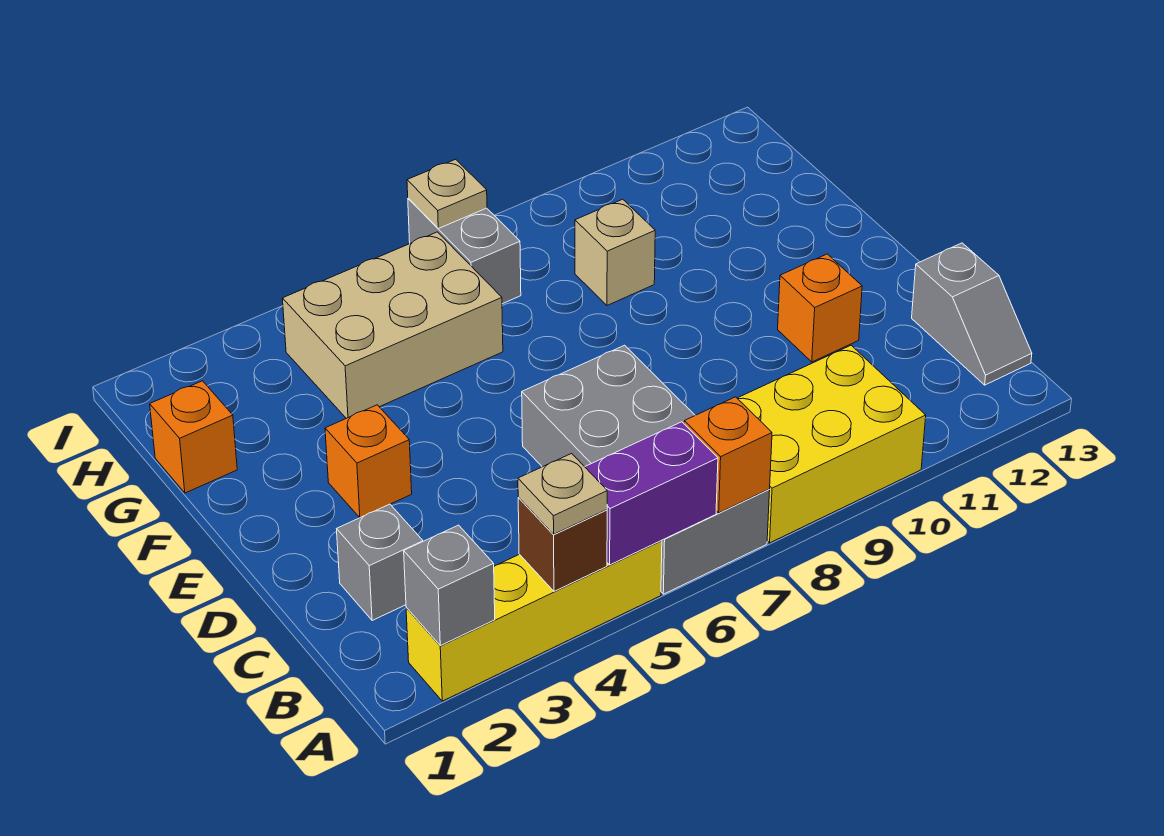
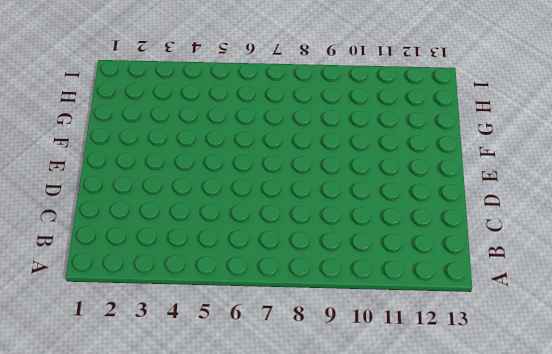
none -> yellow 1x4 brick [406,540,662,701]
none -> grey 2x4 brick [522,345,770,594]
none -> yellow 2x3 brick [737,345,926,543]

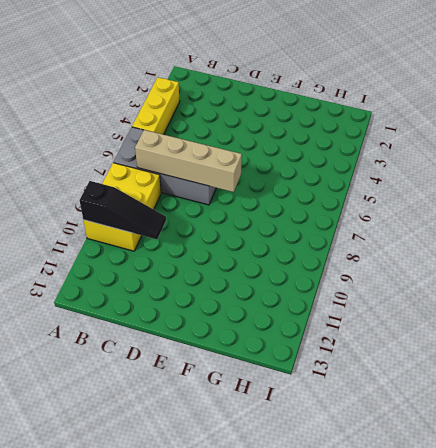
yellow 1x3 brick [132,77,180,135] -> yellow 1x4 brick [406,540,662,701]
black 1x3 slope [79,181,166,239] -> none
tan 1x4 brick [135,130,242,192] -> none
none -> grey 1x2 slope [912,243,1032,385]
none -> grey 1x1 brick [337,504,423,621]
none -> orange 1x1 brick [778,254,862,362]

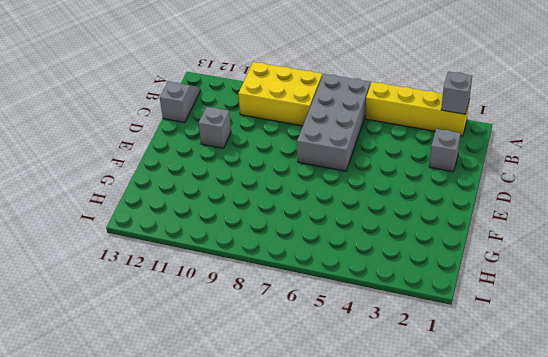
grey 1x1 brick [199,107,231,148] -> orange 1x1 brick [778,254,862,362]
none -> orange 1x1 brick [325,405,412,518]
none -> orange 1x1 brick [150,381,237,493]
none -> tan 2x3 brick [282,232,503,418]

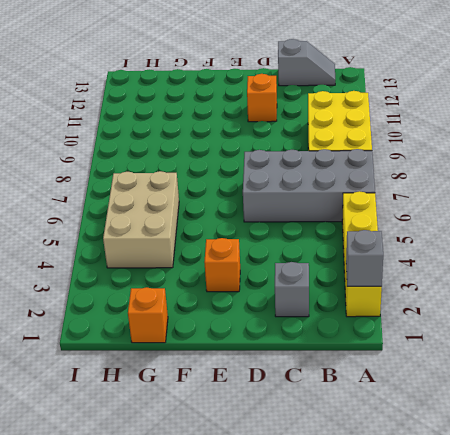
none -> tan 1x1 brick [575,199,655,305]
none -> grey 1x2 brick [408,198,521,304]
none -> brown 1x1 brick [518,498,607,591]

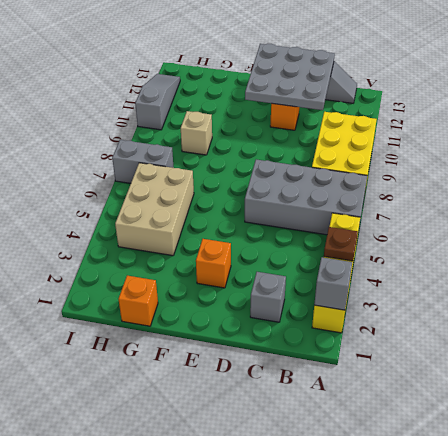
brown 1x1 plate [324,227,358,261] -> brown 1x1 brick [518,498,607,591]
grey 3x3 plate [245,44,335,110] -> none
grey 1x3 slope [135,74,180,130] -> none
none -> purple 1x2 brick [585,422,718,565]
none -> orange 1x1 brick [684,397,772,513]
none -> tan 1x1 plate [407,159,487,228]

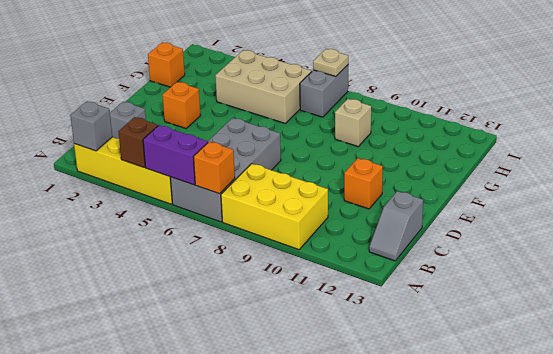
none -> tan 1x1 plate [518,454,607,534]

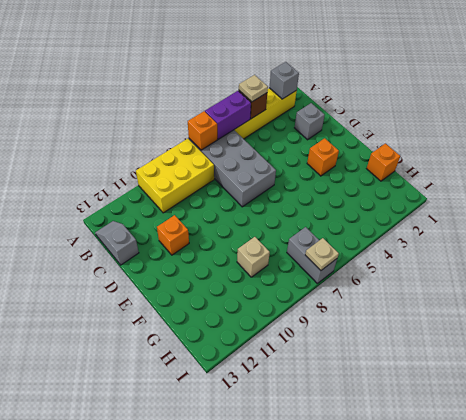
none -> tan 2x3 brick [282,232,503,418]

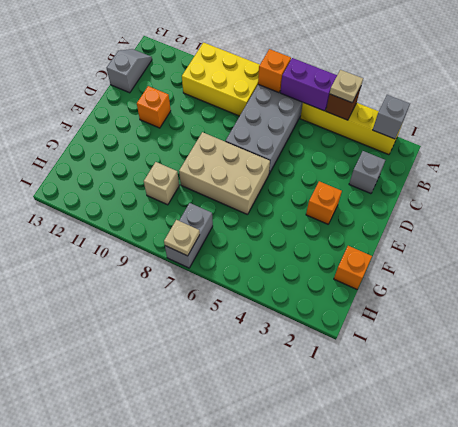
tan 2x3 brick [179,132,270,215] -> tan 2x3 brick moved to [282,232,503,418]

